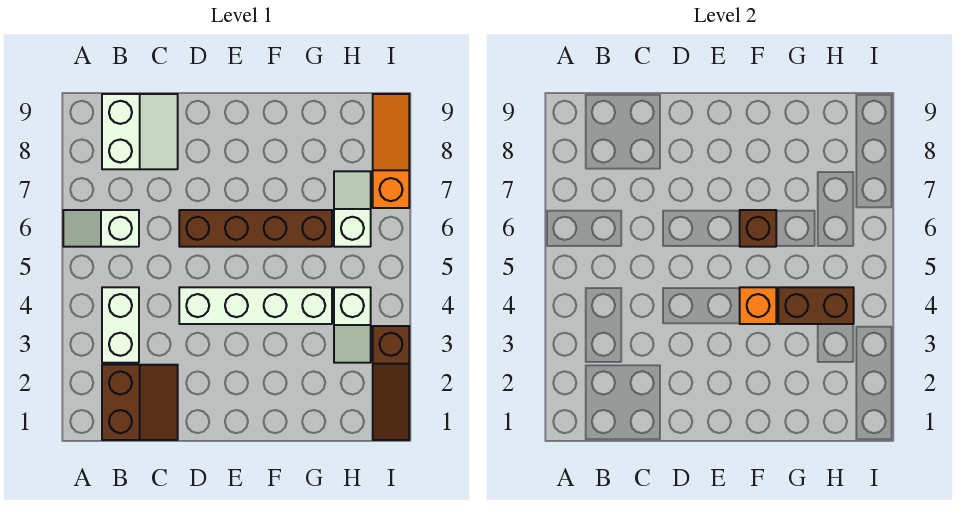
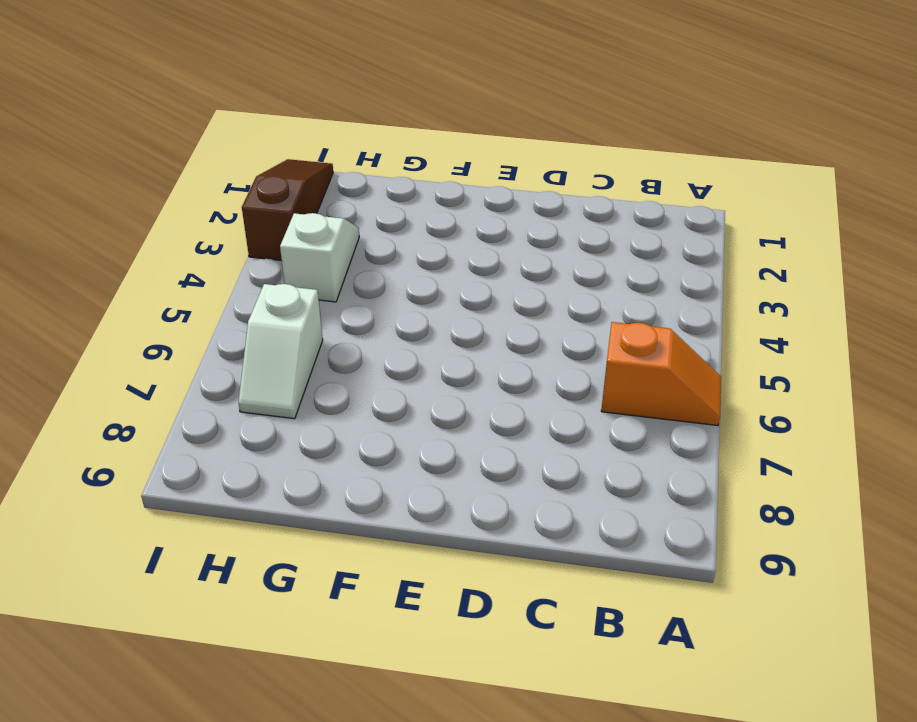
orange 1x2 slope [601,322,721,426] -> white 1x2 slope [63,210,139,247]
none -> brown 2x2 slope [102,365,178,440]
none -> white 1x2 brick [102,287,139,363]
none -> white 2x2 slope [102,94,178,169]

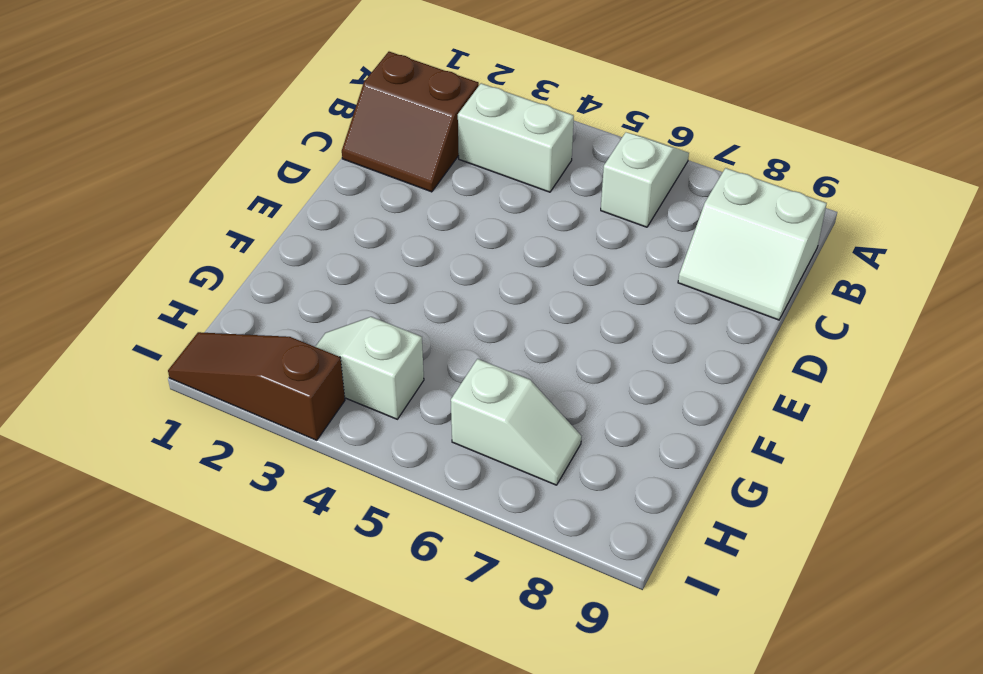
none -> white 1x4 brick [179,287,332,324]
none -> brown 1x4 brick [179,210,332,247]
none -> orange 1x3 slope [373,94,409,208]

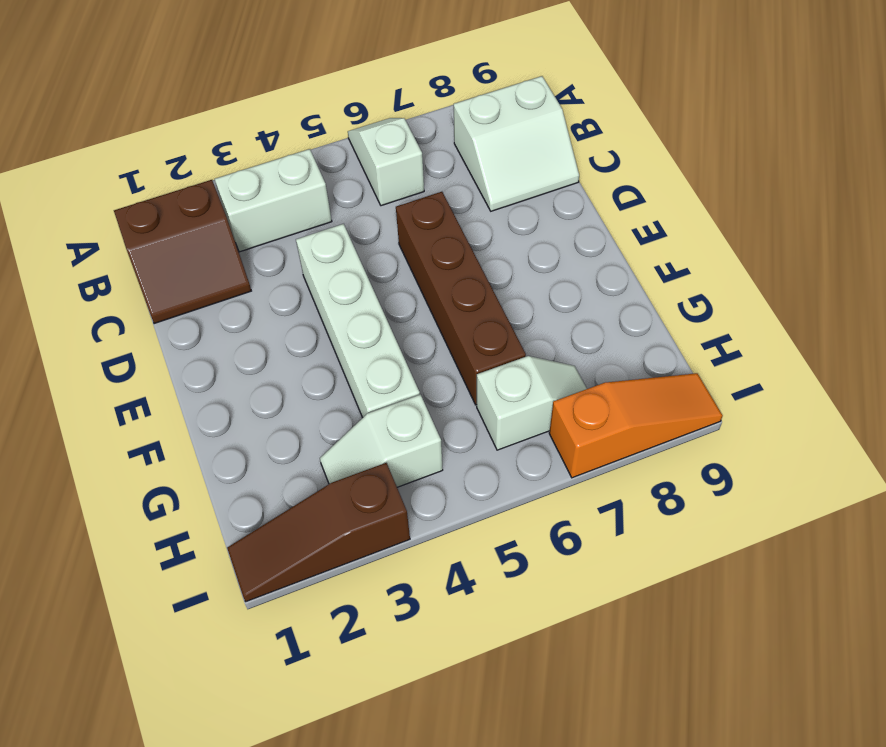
none -> orange 1x1 brick [740,287,776,324]
none -> brown 1x1 brick [740,210,776,247]
none -> brown 1x2 brick [778,287,854,324]

